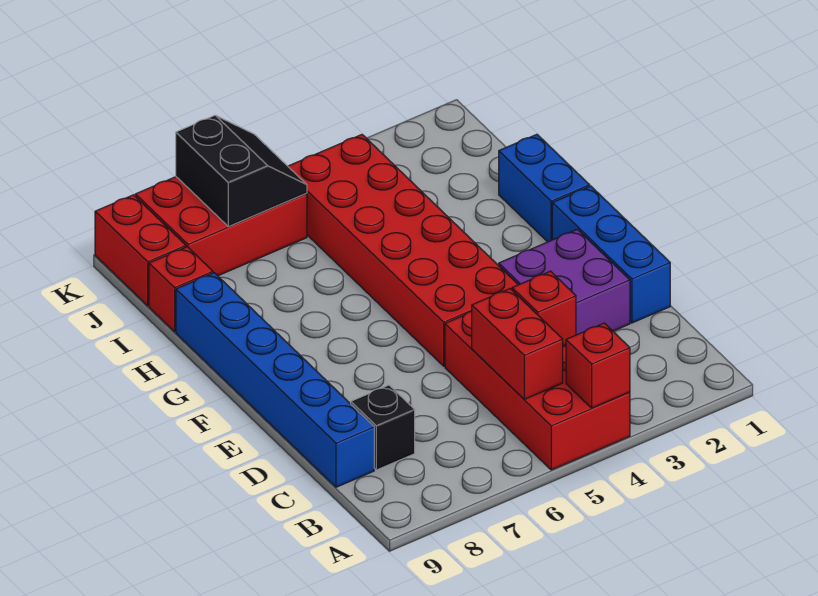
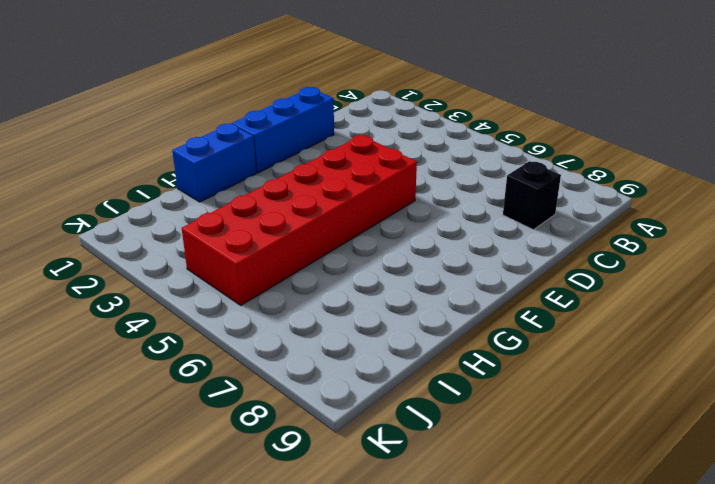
none -> red 2x4 brick [445,311,630,470]
none -> blue 1x6 brick [176,273,374,487]
none -> purple 2x2 brick [499,229,630,335]

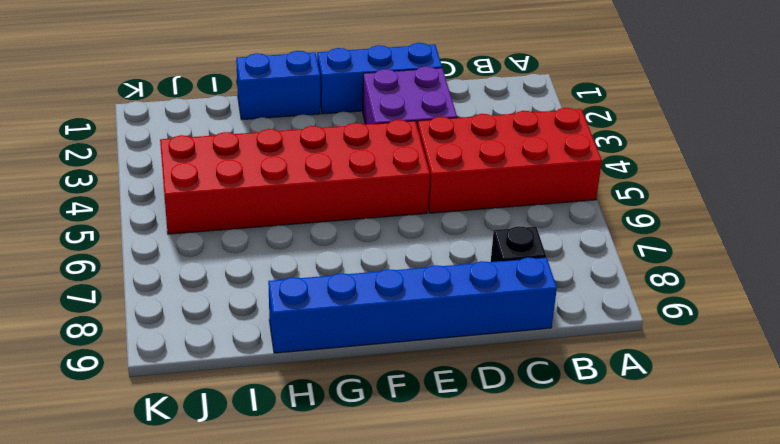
none -> red 1x1 brick [149,247,213,332]
none -> red 2x3 brick [135,177,307,276]
none -> red 1x2 brick [95,195,186,306]

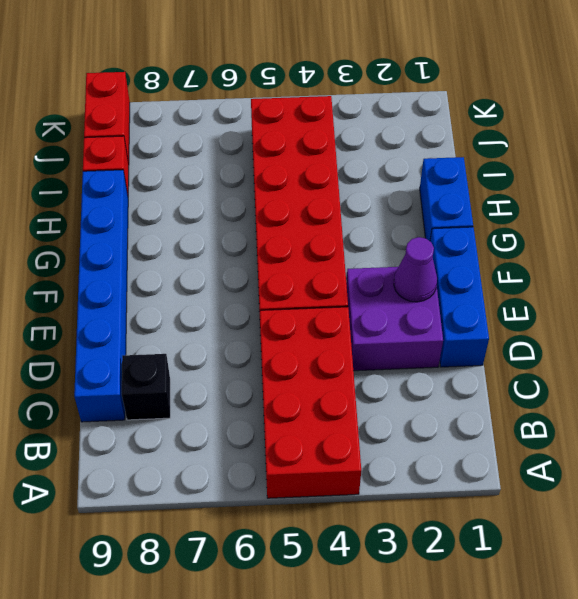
purple 1x1 cone [394,237,437,302] -> none
none -> red 2x3 brick [135,177,307,276]
none -> red 1x1 brick [566,323,630,408]
none -> red 1x2 brick [472,289,563,399]

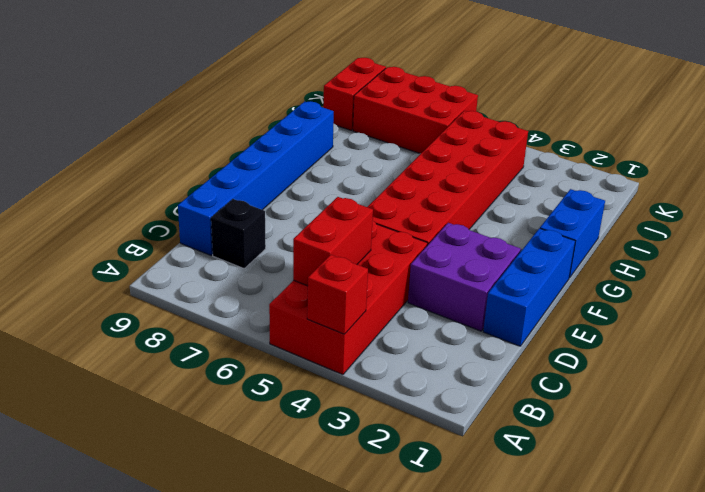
none -> red 1x1 brick [149,247,213,332]
none -> red 1x1 brick [512,271,576,345]
none -> black 2x2 slope [176,115,307,227]

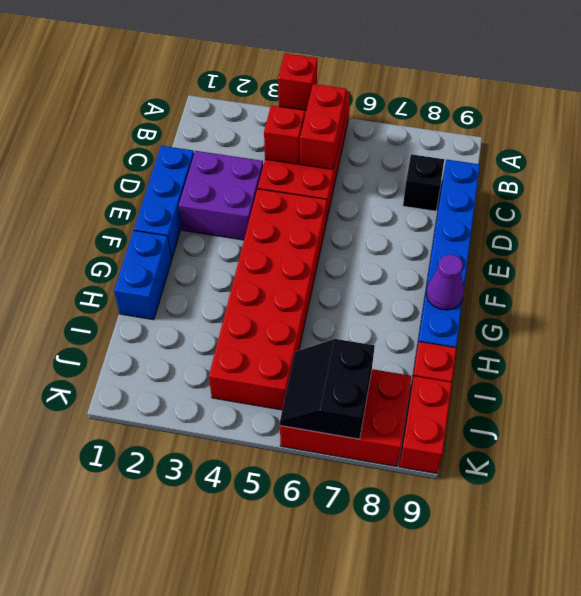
purple 1x1 cone [426,255,464,310] -> none

